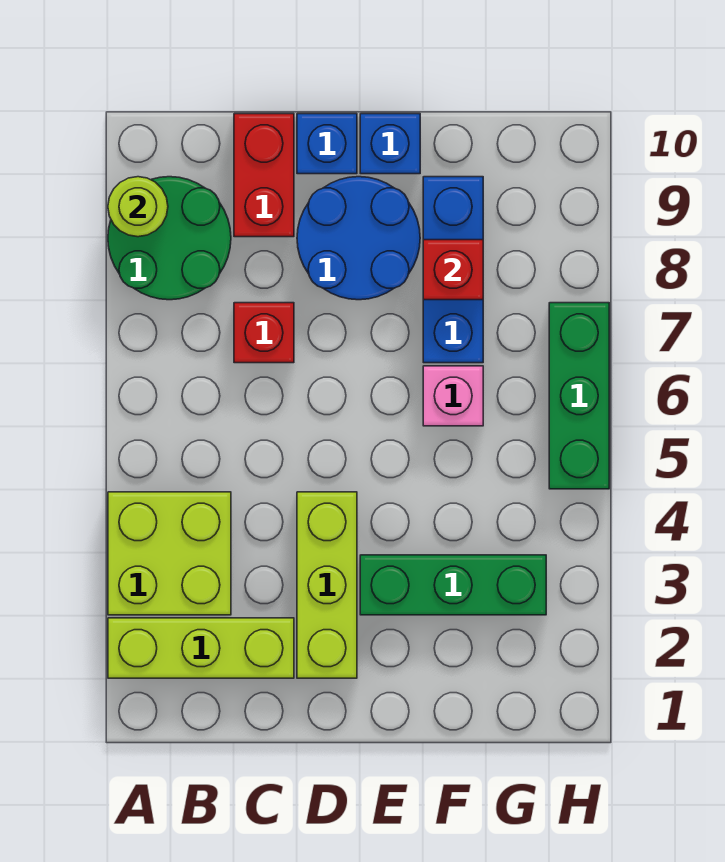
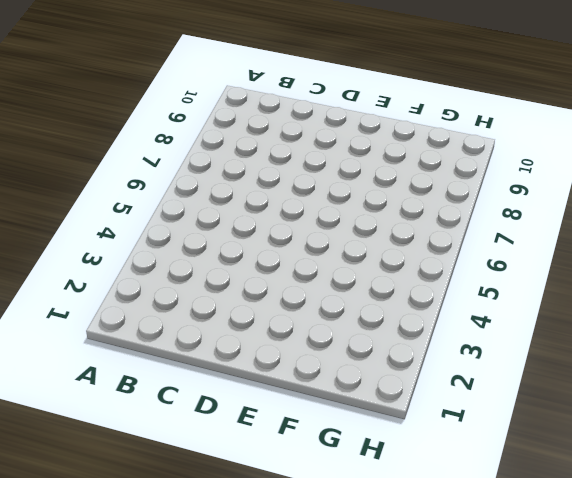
none -> lime 1x3 brick [108,618,294,678]
none -> lime 2x2 brick [108,492,231,615]
none -> green 2x2 round brick [108,177,231,300]

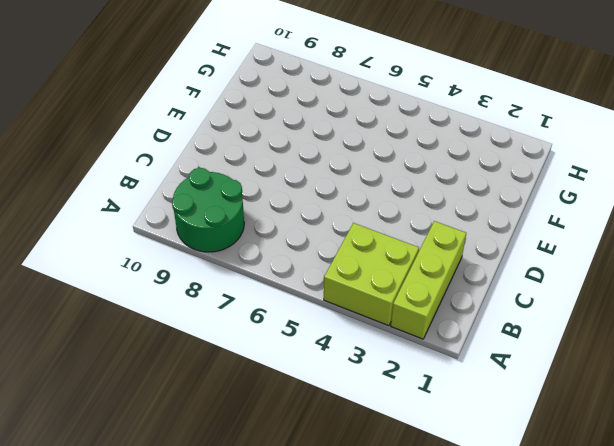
none -> red 1x1 brick [234,303,294,363]
none -> red 1x2 brick [234,114,294,237]
none -> lime 1x3 brick [297,492,357,678]

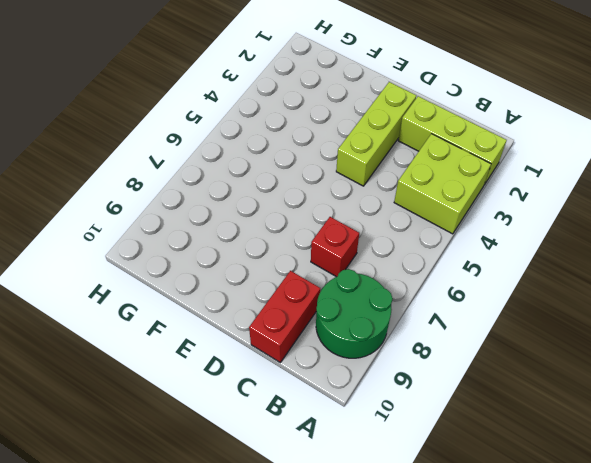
none -> blue 2x2 round brick [297,177,420,300]
none -> blue 1x1 brick [297,114,357,174]
none -> green 1x3 brick [360,555,546,615]

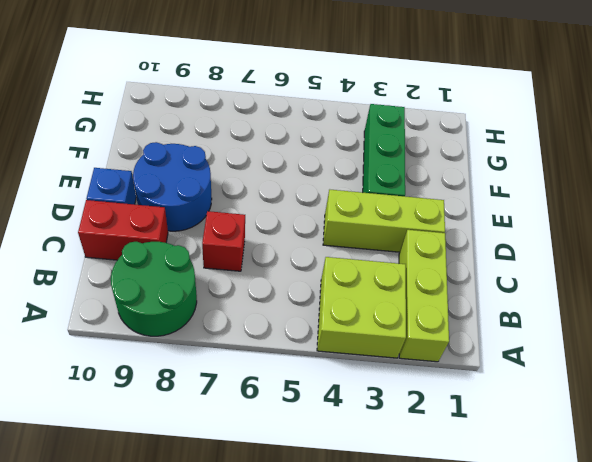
none -> blue 1x1 brick [360,114,420,174]
none -> pink 1x1 brick [423,366,483,426]
none -> blue 1x3 brick [423,177,483,363]

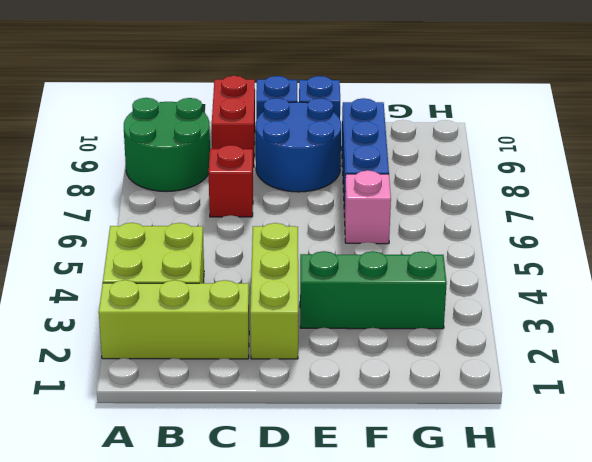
none -> green 1x3 brick [549,303,609,489]
none -> lime 1x1 round brick [108,177,168,237]
none -> red 1x1 brick [423,240,483,300]

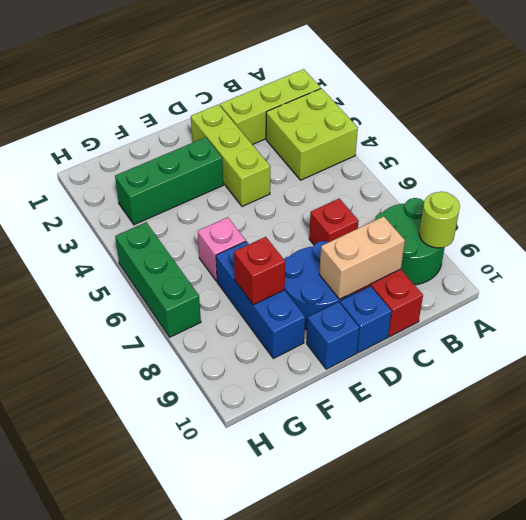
tan 1x2 brick [319,216,405,299] -> none

